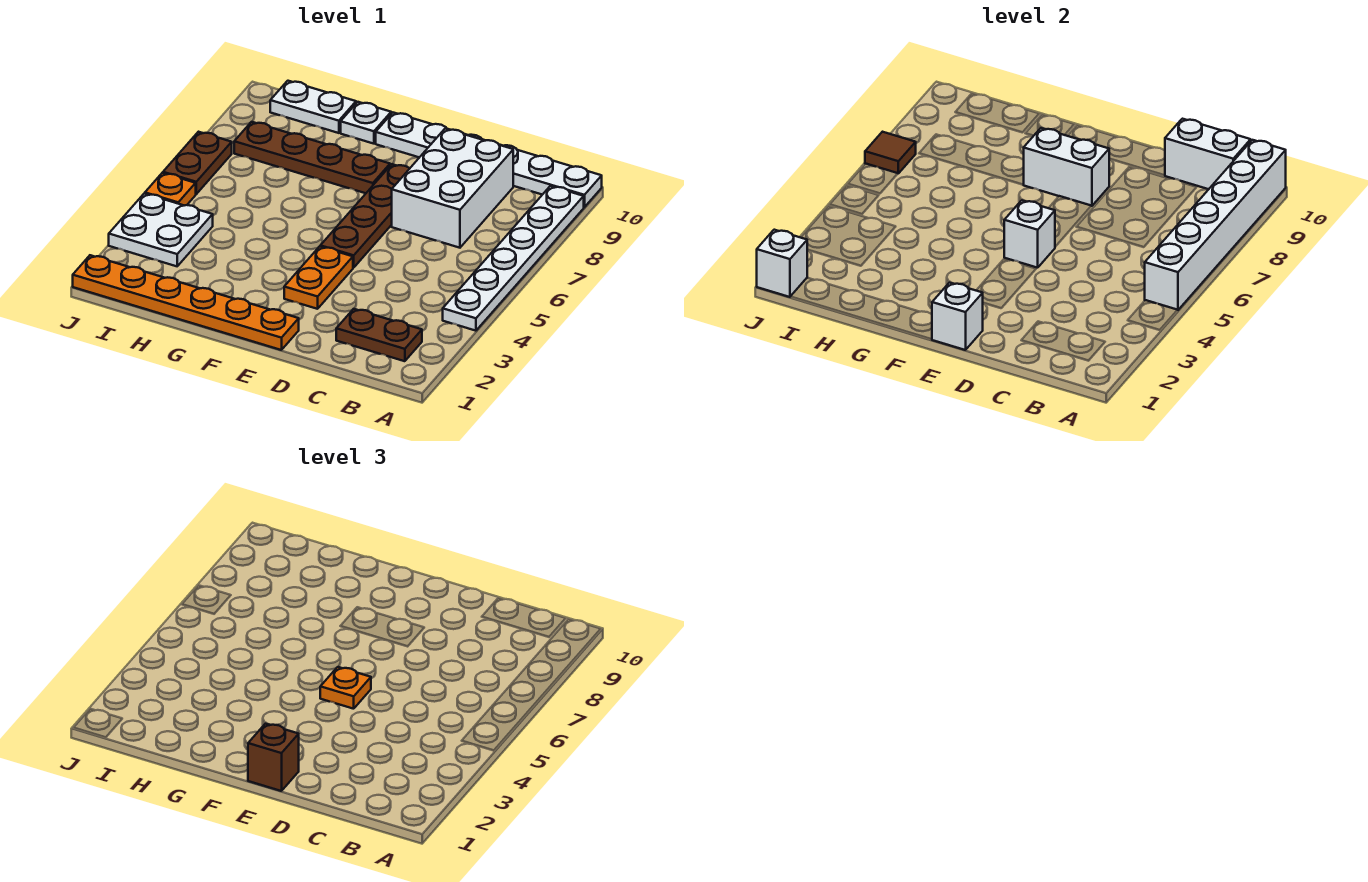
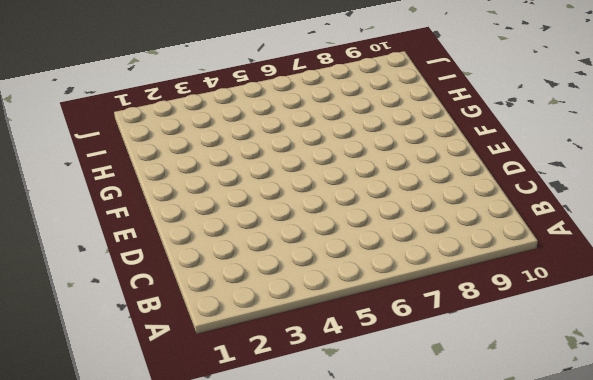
none -> white 1x6 plate [443,186,584,331]
none -> white 1x6 plate [376,113,602,207]
none -> brown 1x2 plate [336,309,422,361]

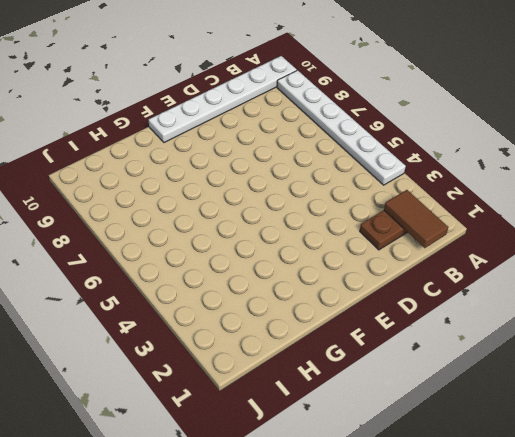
brown 1x2 tile [384,190,448,248] -> none
none -> white 2x3 brick [392,129,513,248]
none -> orange 1x6 plate [73,255,299,350]
none -> orange 1x2 plate [284,246,353,309]

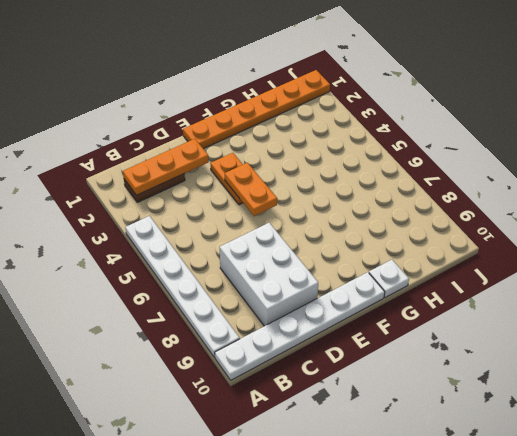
orange 1x3 plate [123,139,209,195] -> none
orange 1x2 plate [225,163,277,216] -> white 1x1 brick [1004,200,1055,268]
none -> brown 1x4 plate [320,164,410,268]
none -> brown 1x4 plate [234,122,390,193]
none -> white 1x2 plate [270,81,356,133]

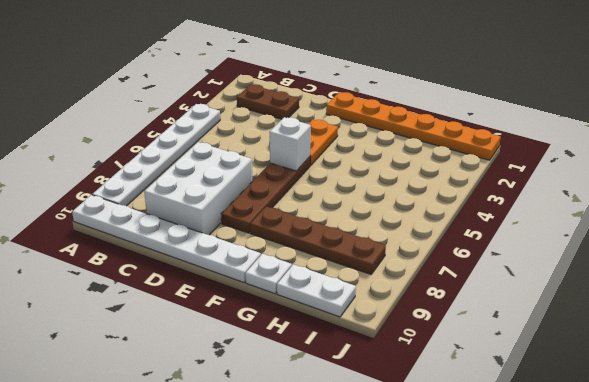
none -> white 2x2 plate [109,194,213,266]
none -> orange 1x1 plate [145,173,196,206]
none -> brown 1x2 plate [163,132,232,194]

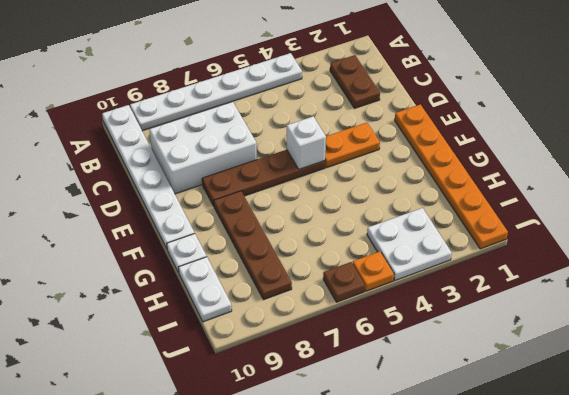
brown 1x1 plate [323,262,365,302] -> brown 1x2 plate [163,132,232,194]
none -> white 1x6 brick [1145,140,1286,310]
none -> white 1x2 brick [1165,119,1251,189]
none -> white 1x1 brick [932,283,983,350]

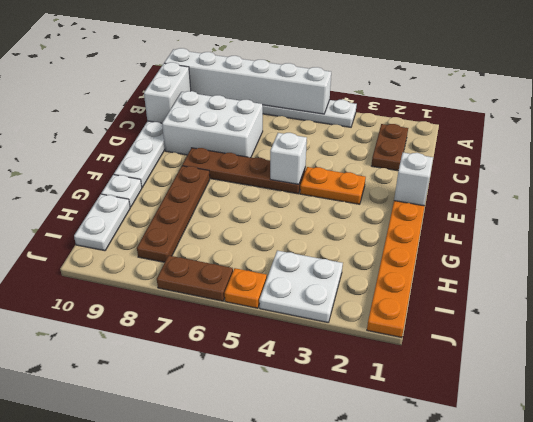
none -> white 1x2 brick [1024,128,1109,206]
none -> white 1x1 brick [757,230,807,297]
none -> brown 1x1 tile [865,132,916,173]

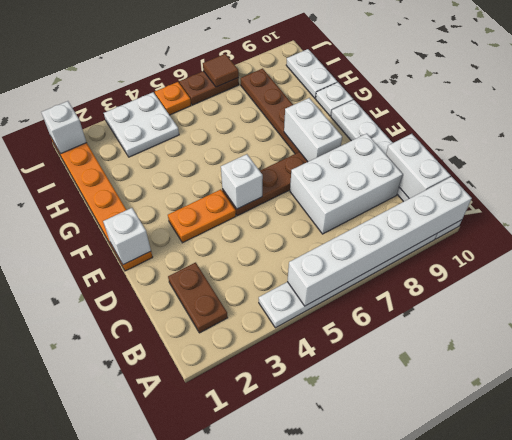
none -> brown 1x1 brick [248,724,299,791]
none -> orange 1x1 plate [320,667,371,709]

